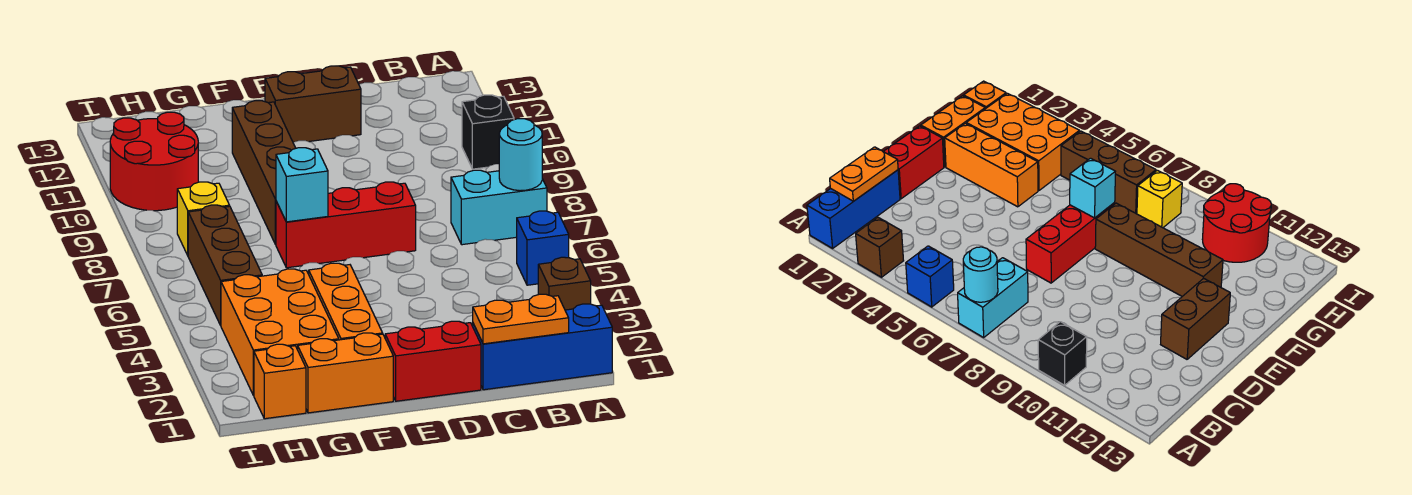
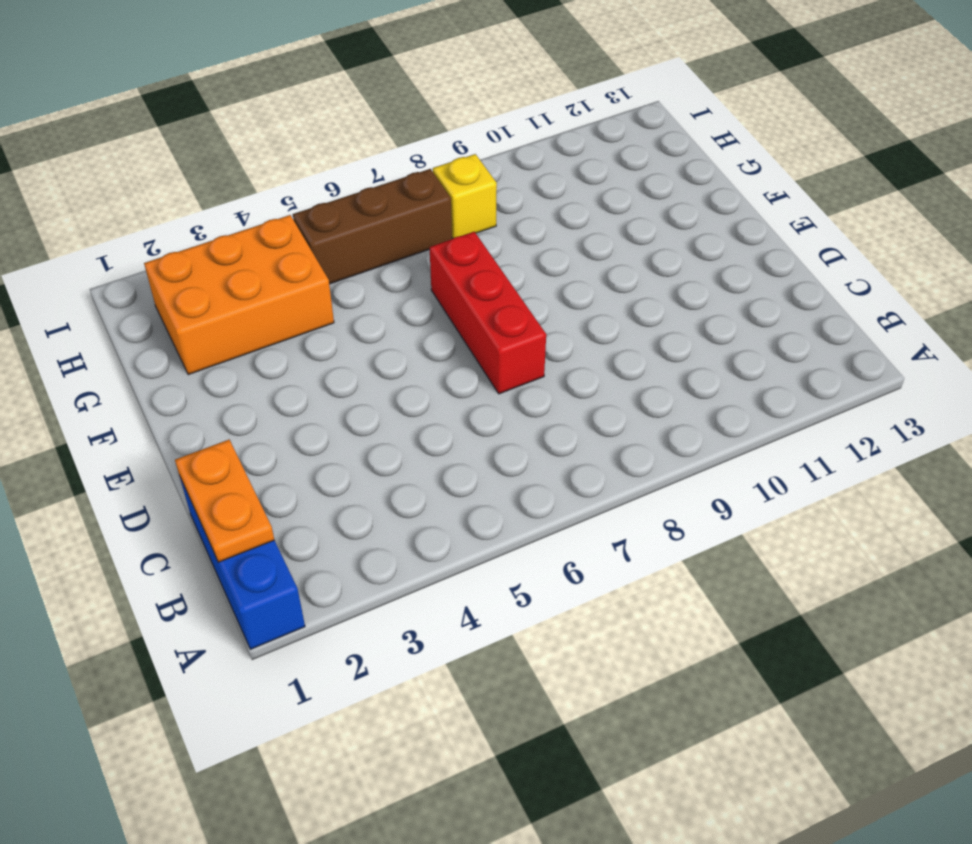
none -> brown 1x1 brick [538,257,591,310]
none -> blue 1x1 brick [517,211,569,285]
none -> cyan 1x2 brick [451,170,547,245]

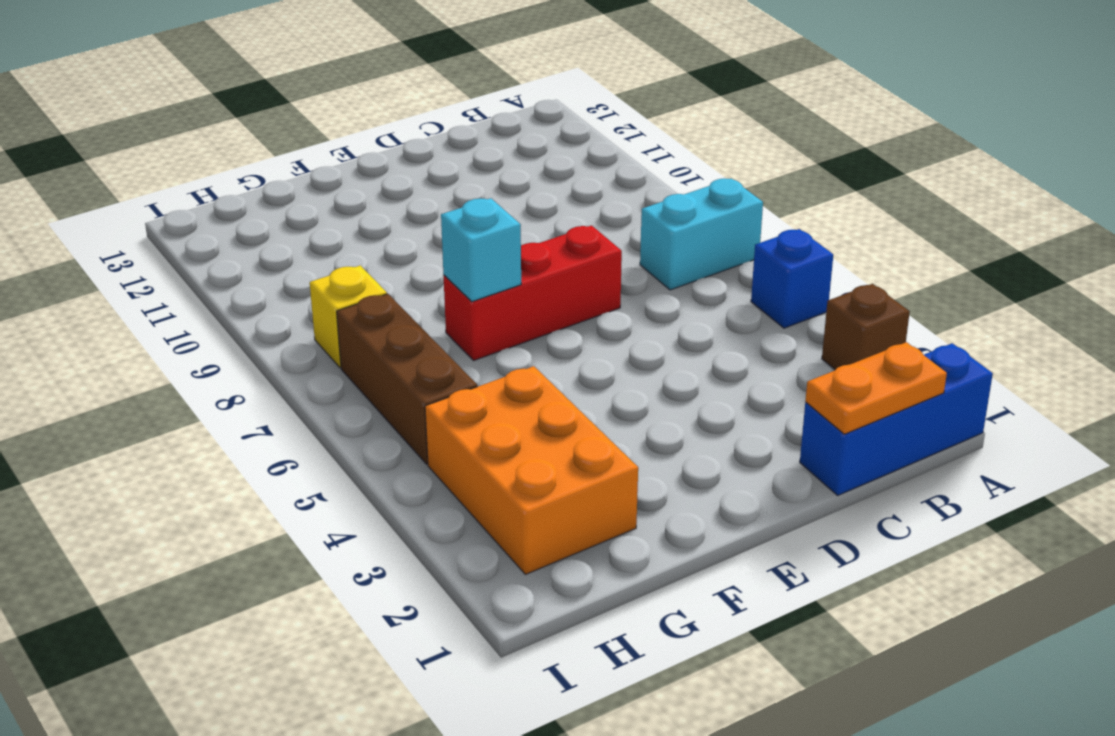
none -> black 1x1 brick [462,95,514,169]
none -> red 1x2 brick [385,321,481,401]
none -> brown 1x2 brick [265,66,361,142]

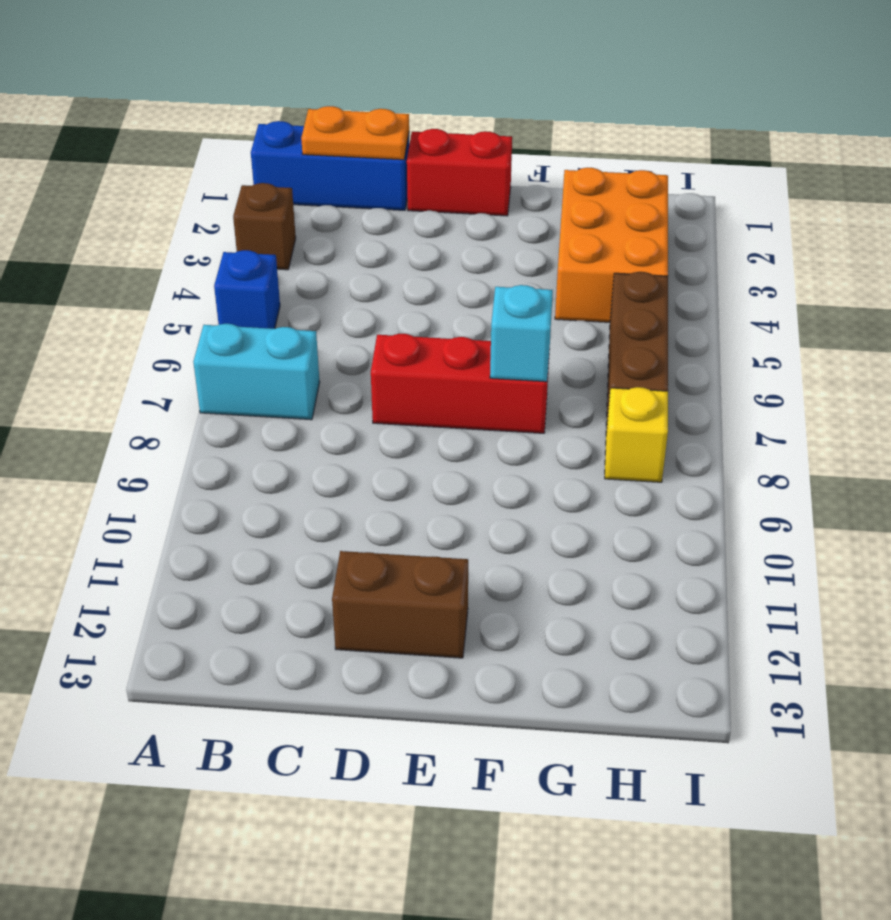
none -> black 1x1 brick [462,95,514,169]
none -> orange 1x2 brick [298,333,393,413]
none -> orange 1x3 brick [309,263,383,340]

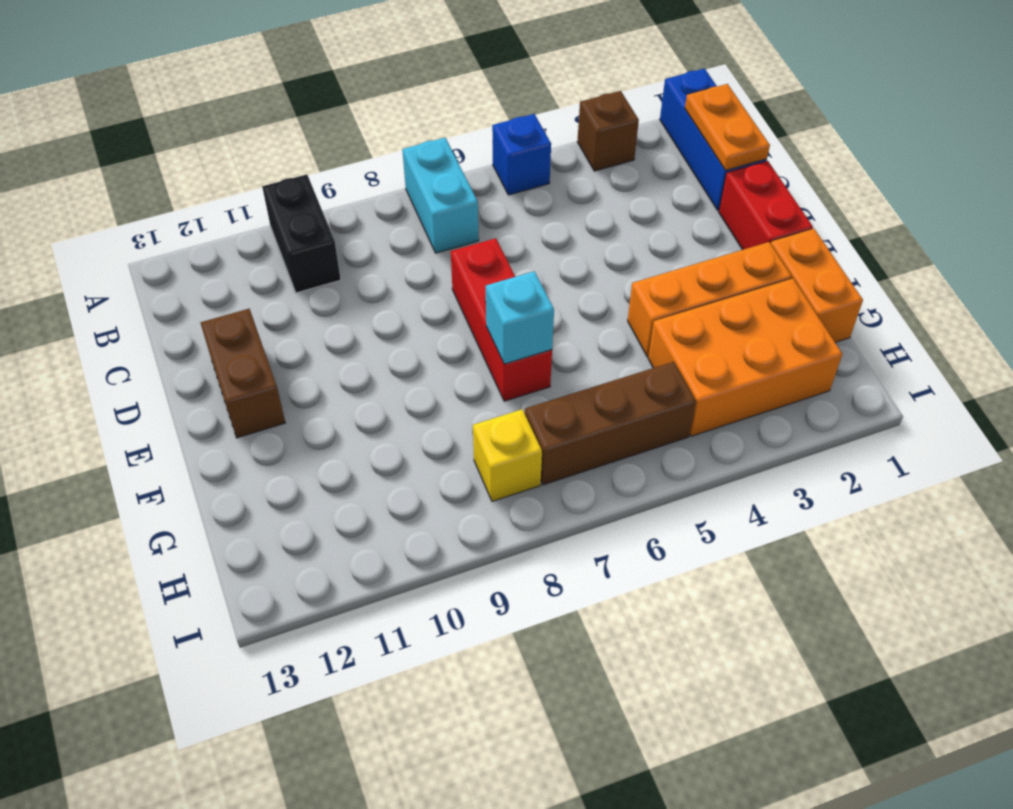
black 1x2 brick [262,174,341,293] -> black 1x1 brick [462,95,514,169]
none -> brown 1x4 brick [232,101,296,245]
none -> orange 1x1 brick [254,344,306,419]
none -> red 2x2 round brick [110,112,198,211]

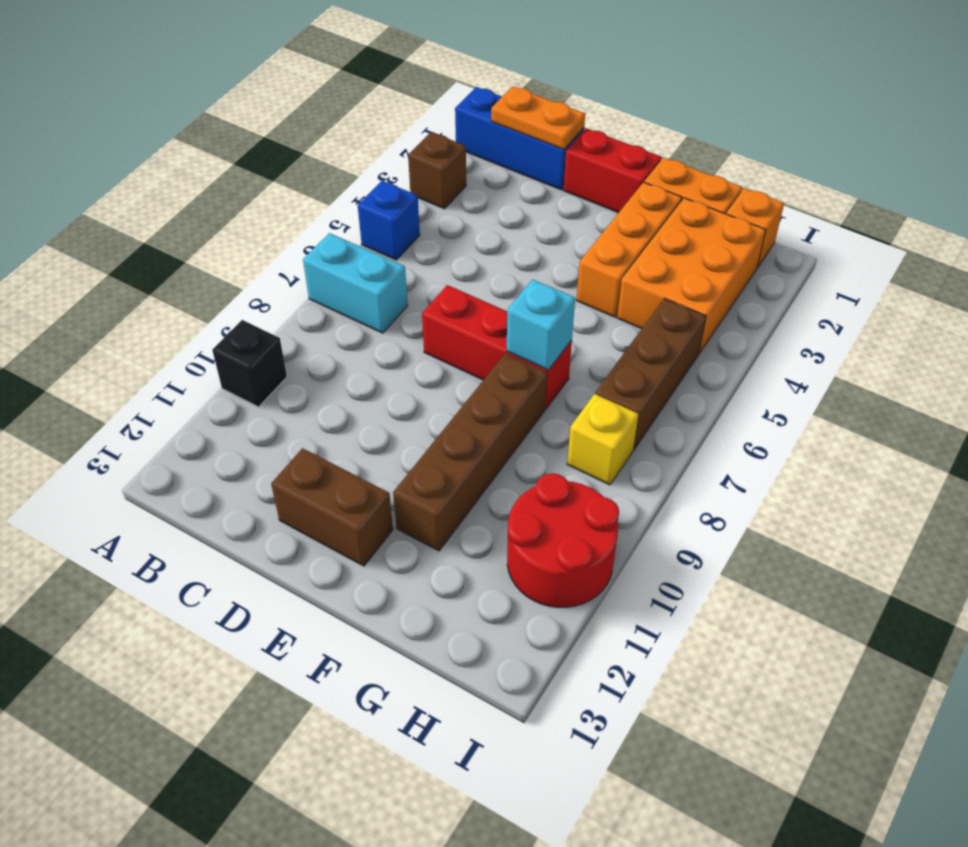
none -> cyan 1x1 round brick [499,119,542,191]

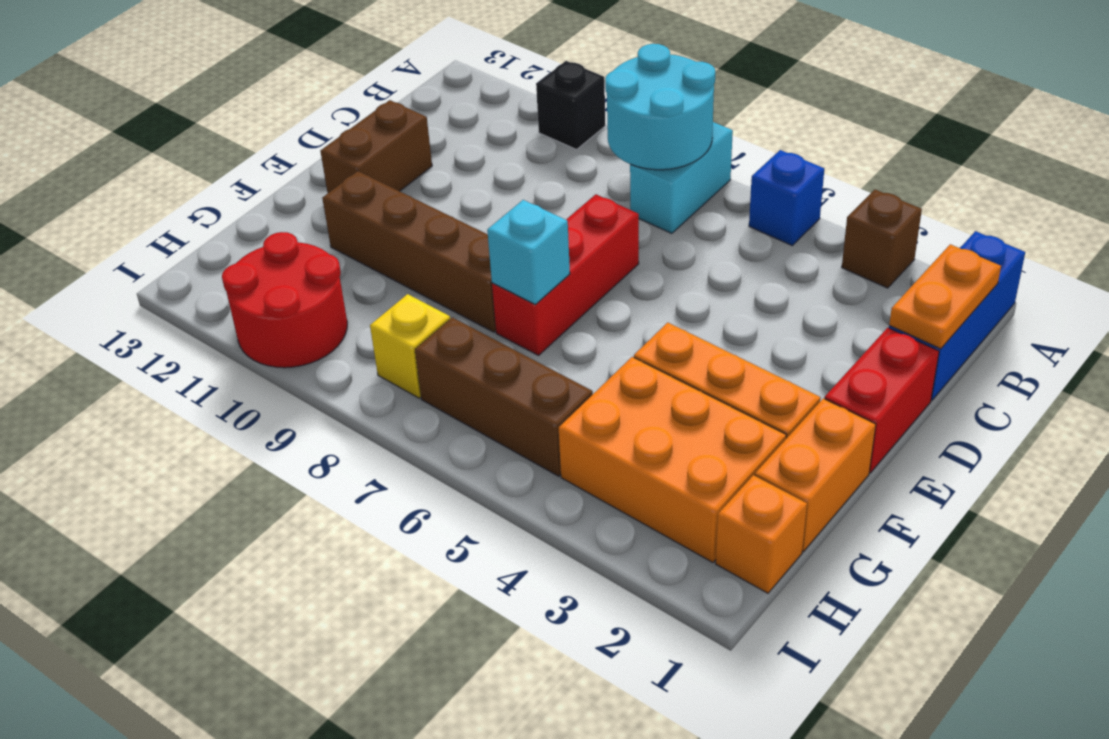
cyan 2x2 round brick [605,44,715,170] -> cyan 1x1 round brick [499,119,542,191]

